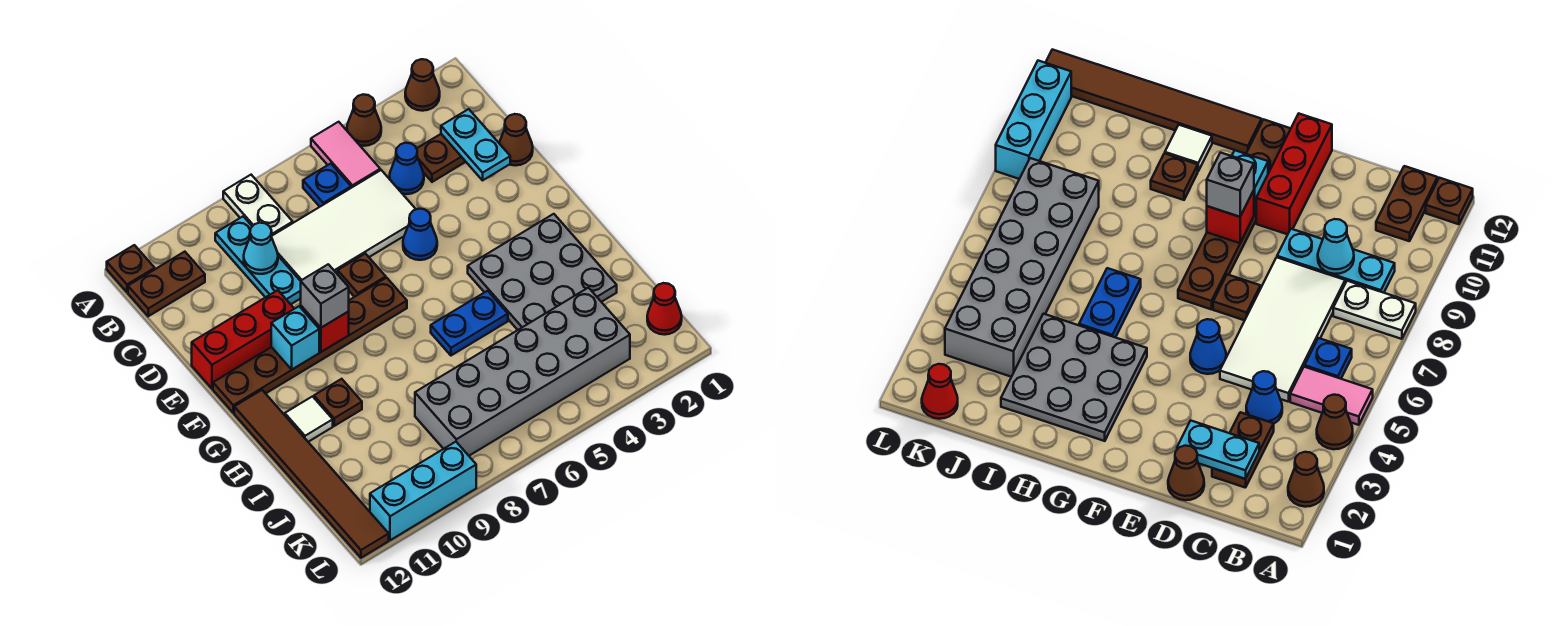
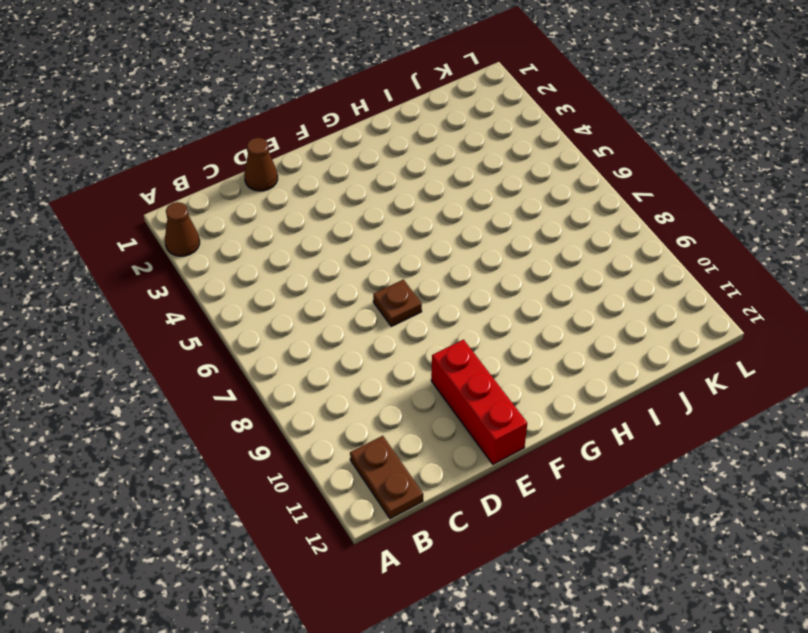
none -> brown 1x1 cone [347,94,381,146]
none -> pink 1x2 tile [311,122,380,188]
none -> white 1x2 plate [223,175,293,236]

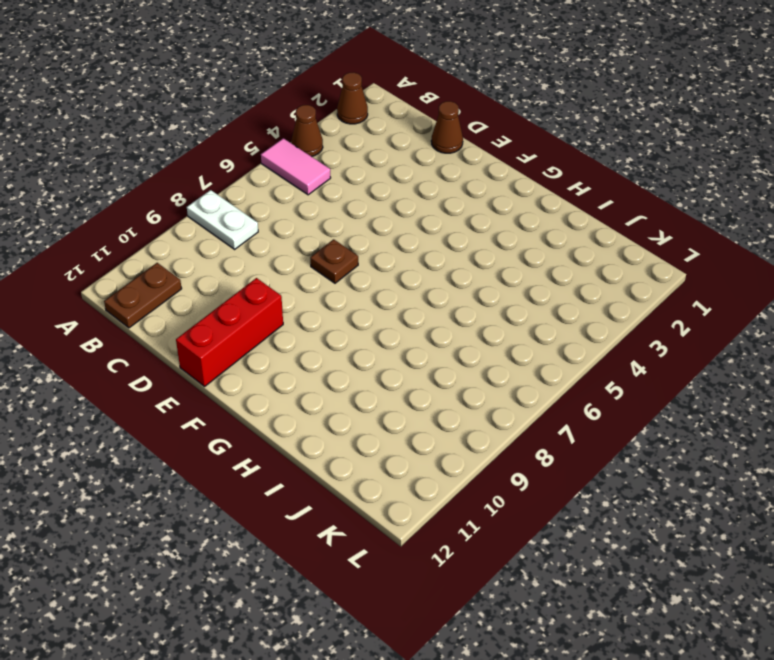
none -> brown 1x1 plate [107,245,155,292]
none -> blue 1x1 plate [303,164,351,207]
none -> cyan 1x3 plate [215,216,301,304]

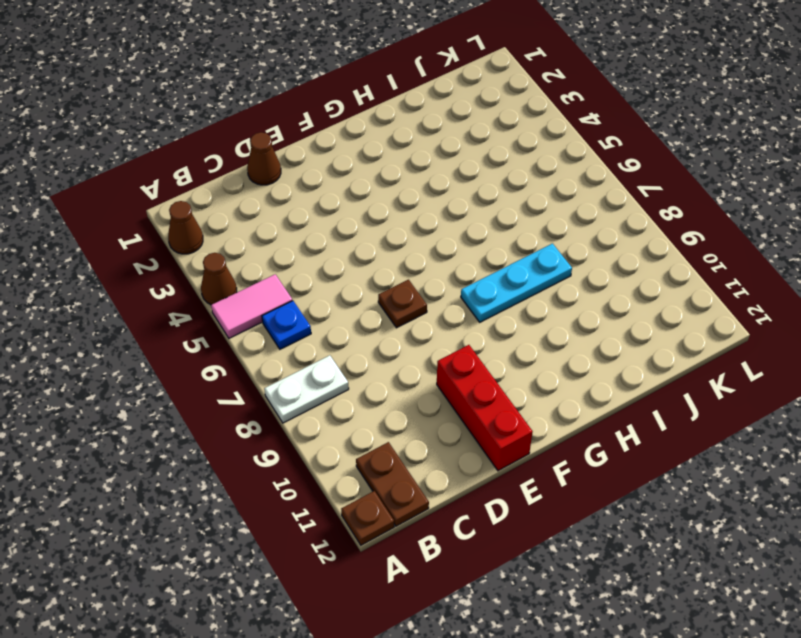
cyan 1x3 plate [461,244,572,322] -> cyan 1x3 plate moved to [215,216,301,304]
none -> brown 1x2 plate [417,134,466,182]
none -> blue 1x1 cone [389,143,424,194]
none -> white 2x4 tile [271,170,416,281]

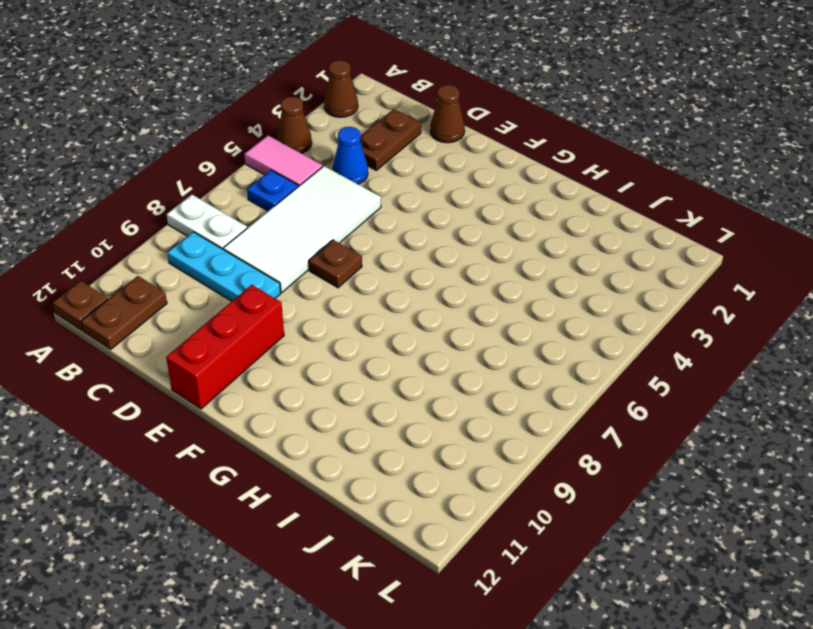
none -> blue 1x1 cone [403,209,437,260]
none -> brown 1x6 plate [213,278,407,413]
none -> grey 3x3 plate [468,214,617,330]

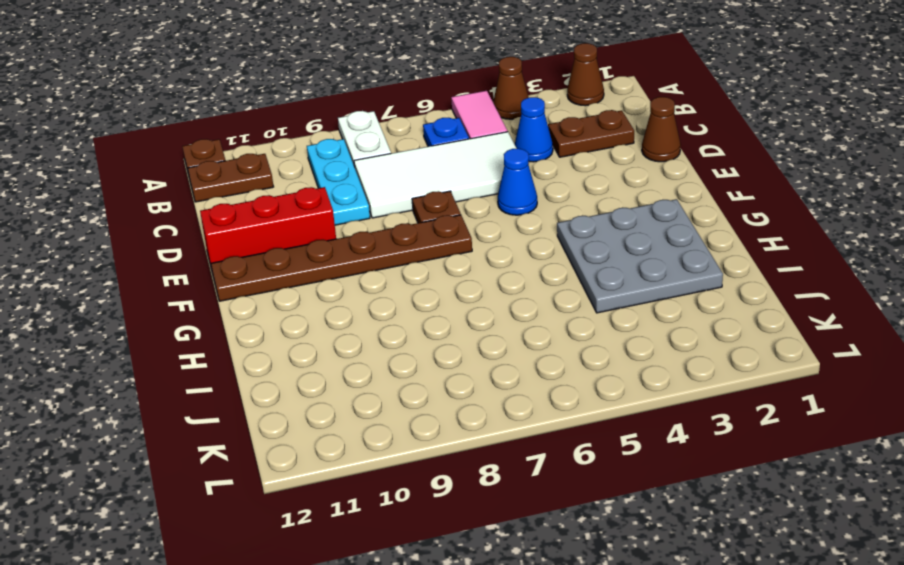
none -> brown 1x6 tile [234,390,389,558]
none -> blue 1x2 plate [431,291,508,356]
none -> brown 1x1 plate [314,379,362,426]

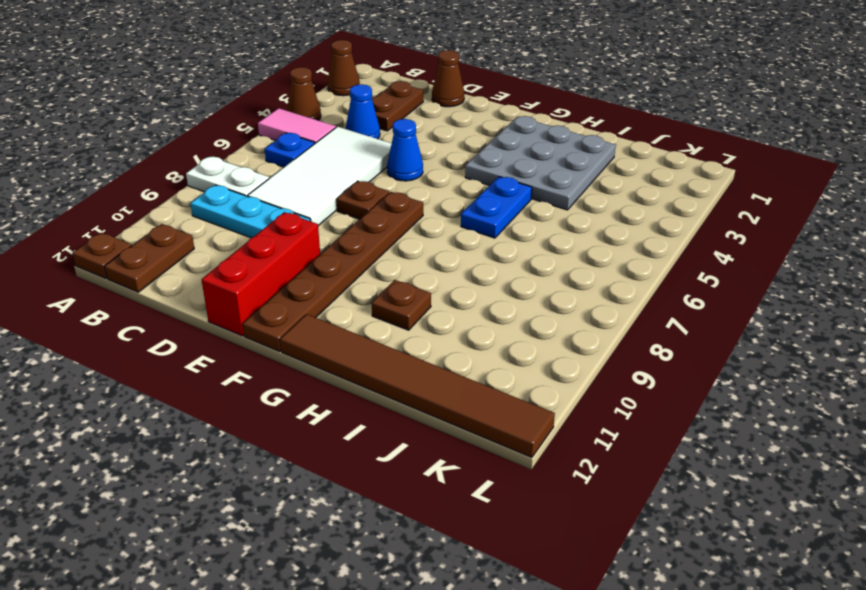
none -> white 1x1 tile [285,397,333,442]
none -> grey 2x6 brick [415,288,630,456]
none -> red 1x1 cone [647,283,682,335]

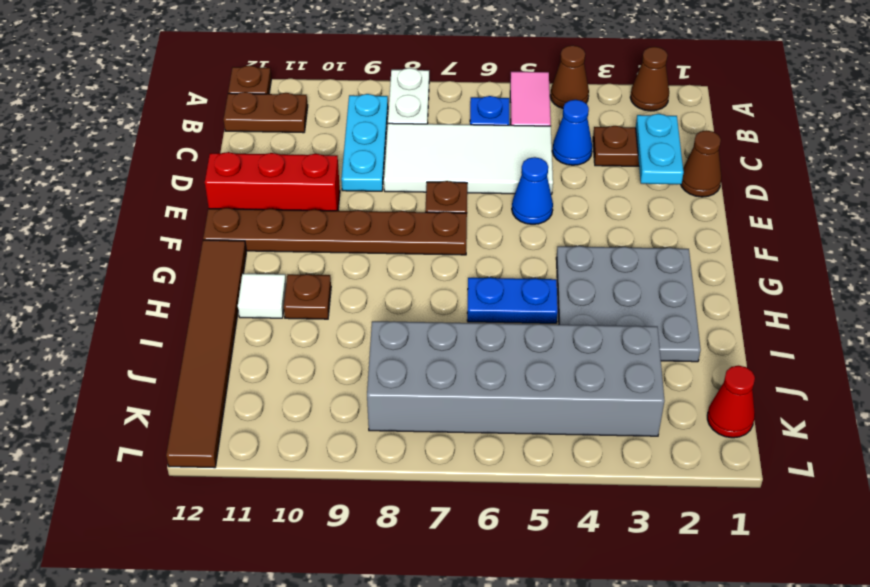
none -> cyan 1x3 brick [370,442,476,540]
none -> cyan 1x1 cone [244,223,278,274]
none -> red 1x1 brick [301,306,349,352]

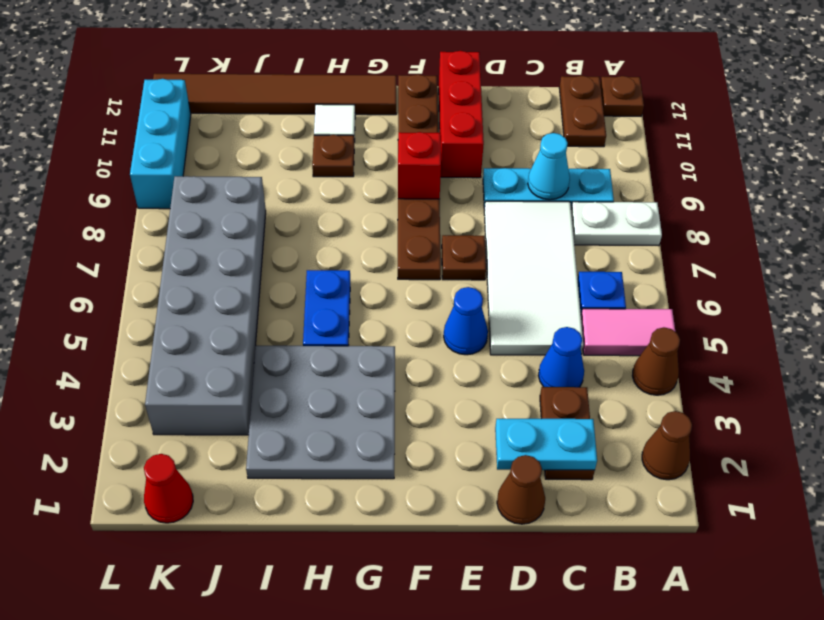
none -> cyan 1x1 brick [271,306,319,369]
none -> grey 1x1 brick [301,264,349,328]

